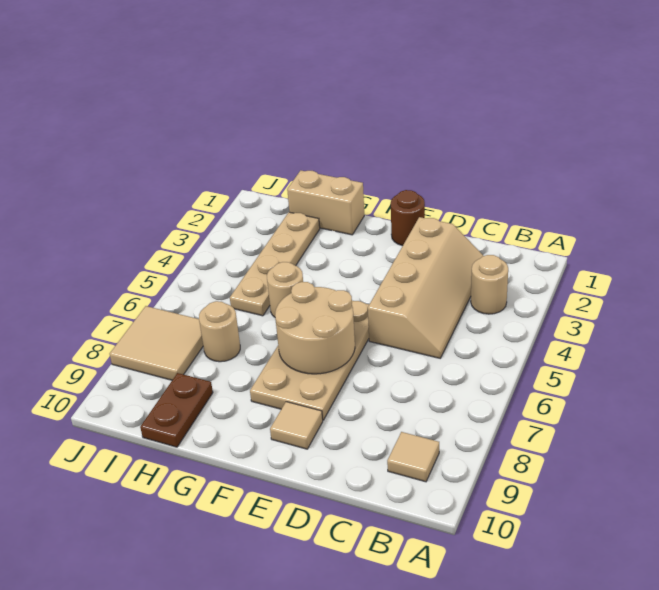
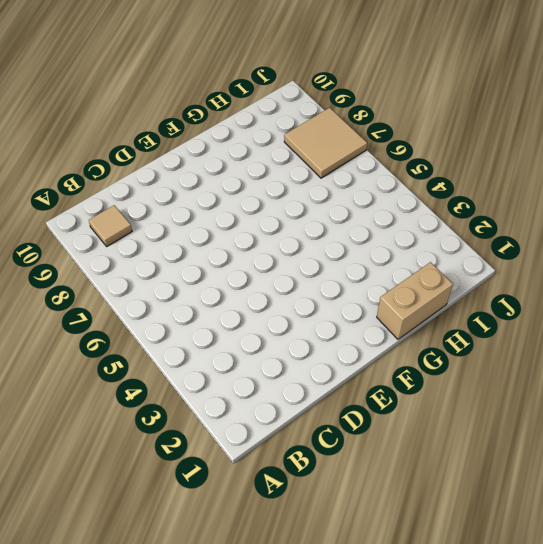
none -> tan 1x1 round brick [471,255,508,314]
none -> tan 2x4 slope [368,217,483,358]
none -> brown 1x1 round brick [391,190,425,246]

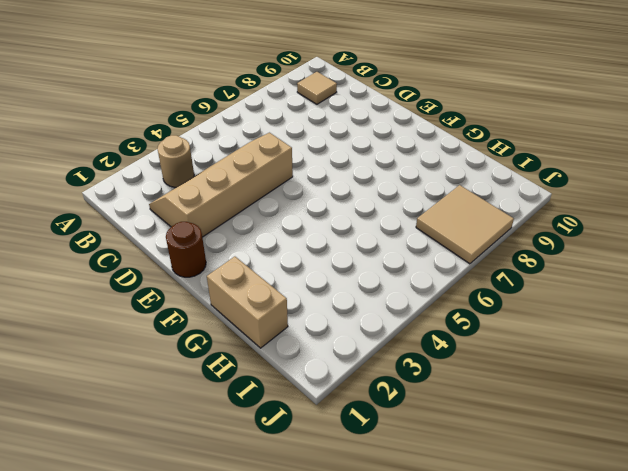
none -> tan 2x4 plate [250,301,369,420]
none -> tan 1x1 tile [270,402,323,449]
none -> tan 1x1 round brick [267,262,303,317]

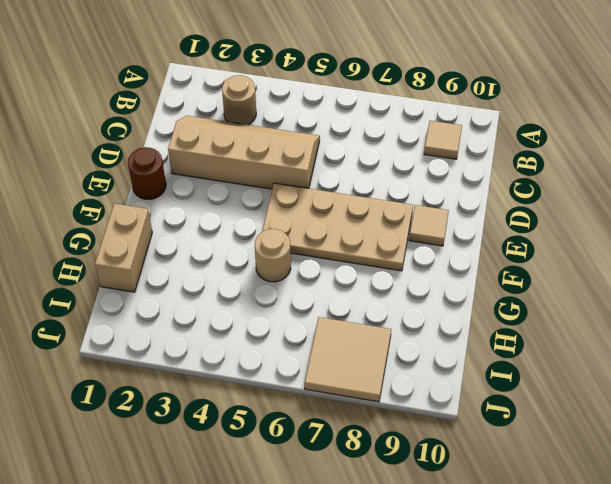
none -> tan 1x4 plate [230,212,320,316]
none -> tan 1x1 round brick [199,301,240,362]
none -> brown 1x2 plate [140,373,213,447]

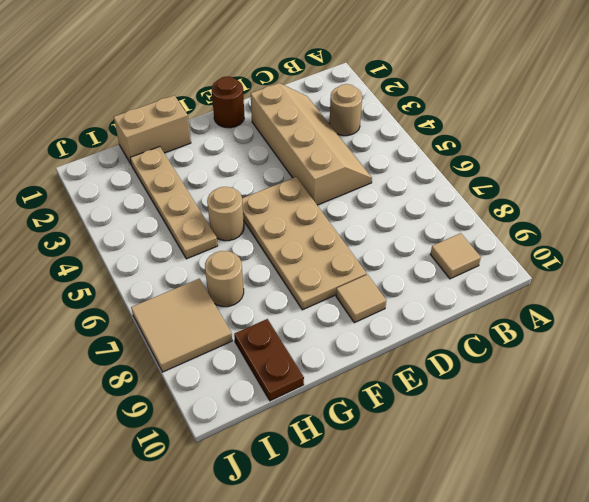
none -> tan 2x2 round brick [275,282,355,374]

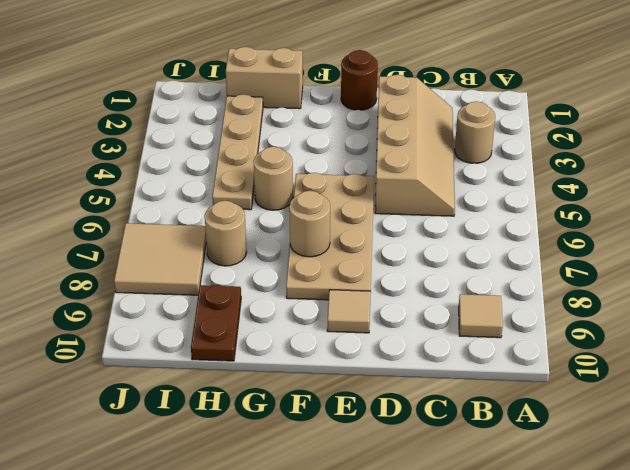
tan 1x1 round brick [289,191,330,257] -> tan 2x2 round brick [275,282,355,374]

